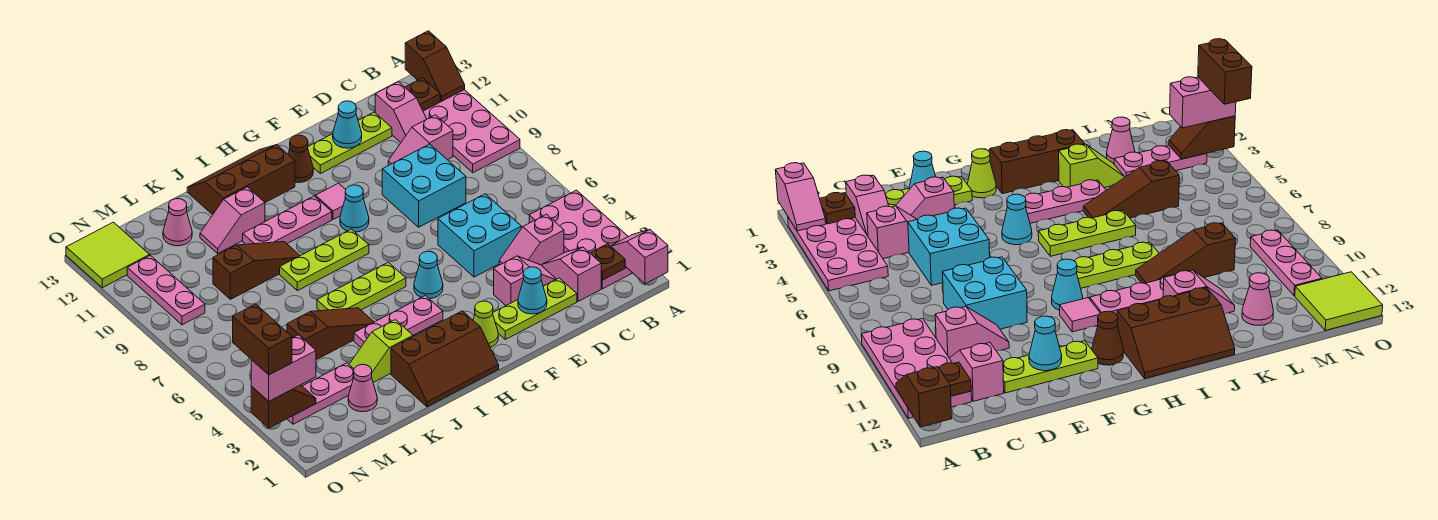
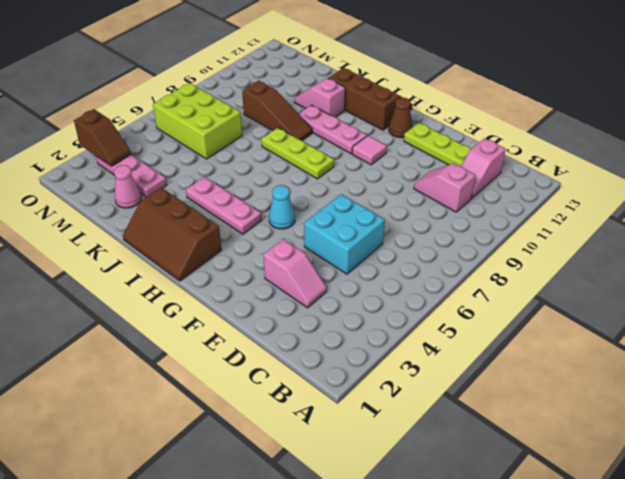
lime 2x3 brick [153,83,242,159] -> none
none -> pink 2x4 plate [529,190,632,289]
none -> pink 2x4 plate [423,90,520,173]
none -> pink 1x2 slope [542,247,601,301]
none -> pink 1x2 slope [499,214,564,266]

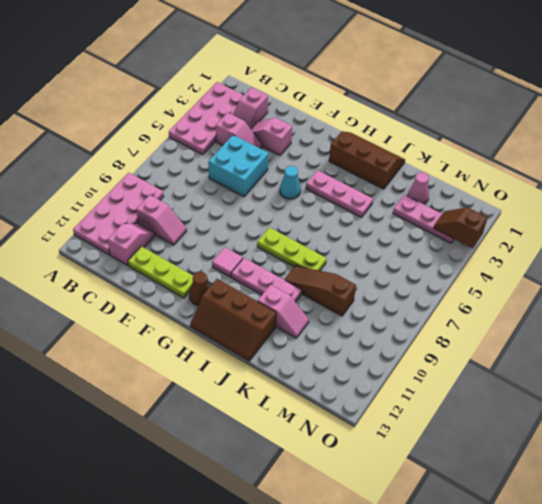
none -> lime 1x3 plate [493,278,577,339]
none -> cyan 2x2 brick [382,144,466,227]
none -> lime 1x1 cone [473,301,498,347]
none -> cyan 1x1 cone [340,185,369,232]

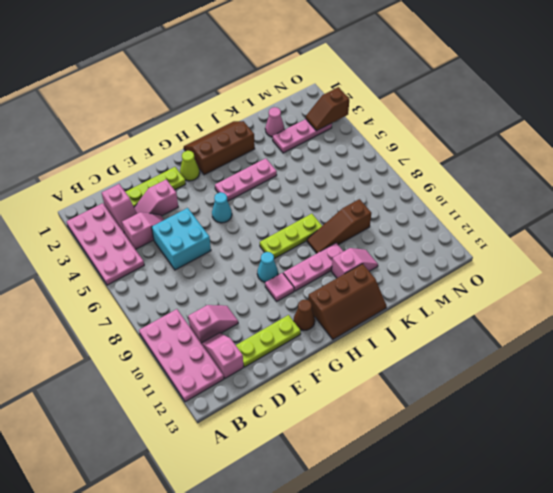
none -> cyan 2x2 brick [382,144,466,227]
none -> lime 1x3 plate [317,262,406,311]
none -> lime 1x2 slope [349,320,413,382]
none -> brown 1x3 slope [287,308,374,360]

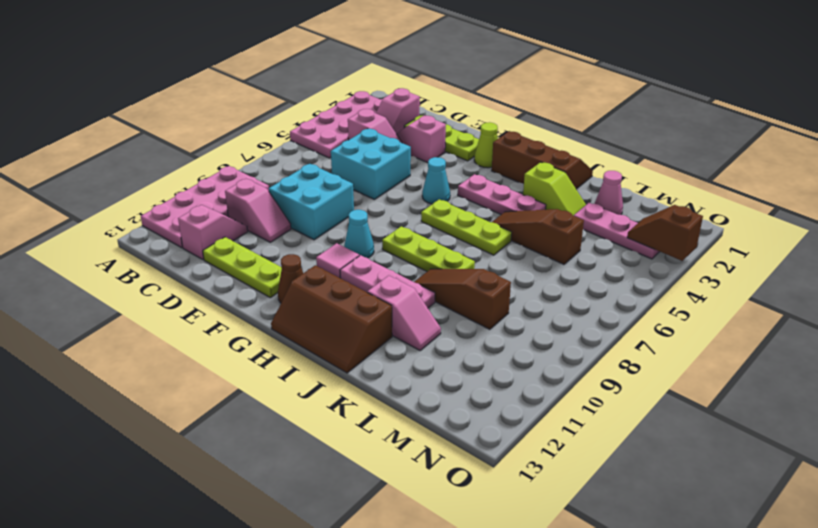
none -> pink 1x1 cone [163,199,192,246]
none -> pink 1x3 plate [127,255,205,325]
none -> lime 2x2 tile [66,222,150,288]
none -> pink 1x2 slope [611,230,668,284]

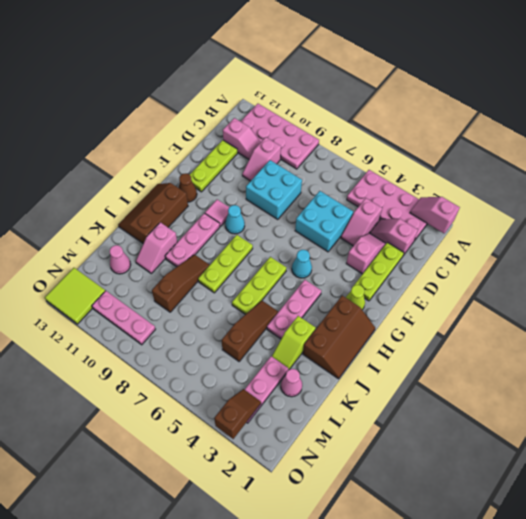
none -> brown 1x2 slope [405,31,465,101]
none -> brown 1x1 plate [590,244,625,280]
none -> brown 1x1 plate [405,78,440,111]
none -> cyan 1x1 cone [518,267,547,314]

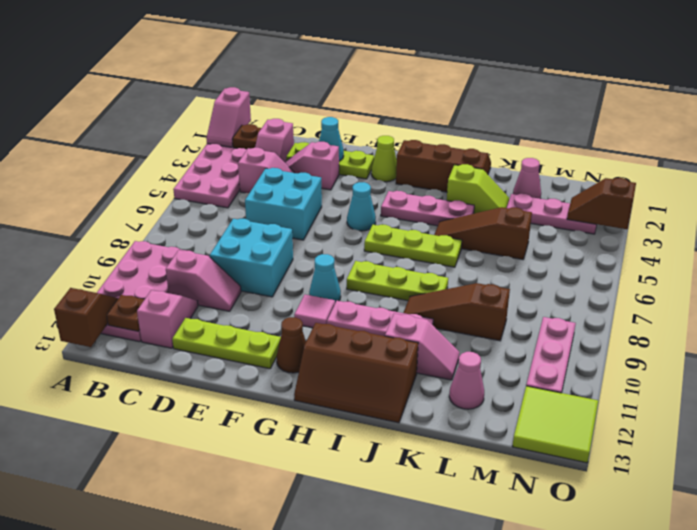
none -> cyan 1x1 cone [333,101,362,148]
none -> pink 1x2 brick [251,335,316,401]
none -> brown 1x2 brick [233,304,292,375]

